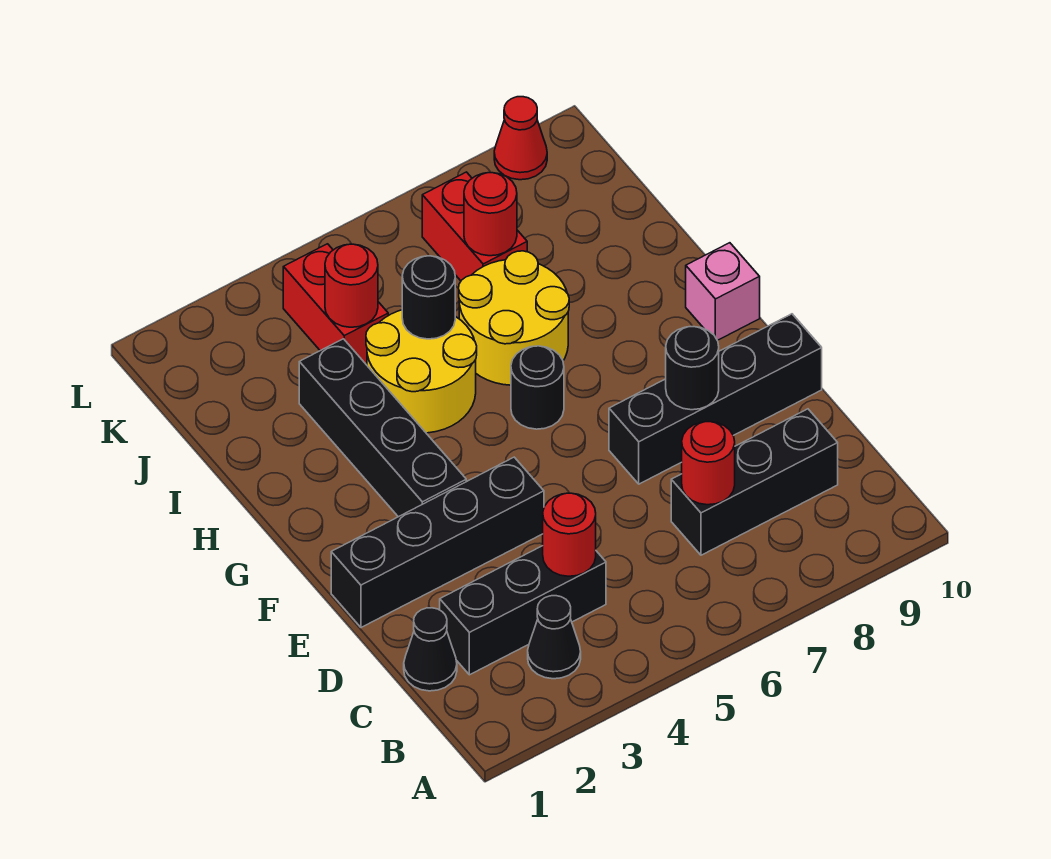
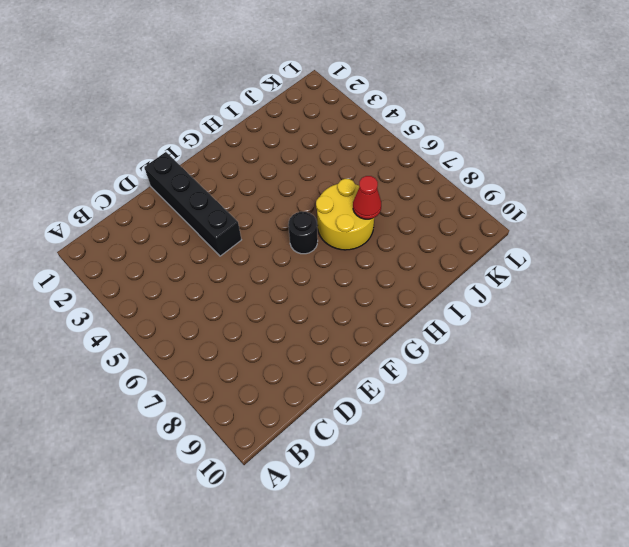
red 1x1 cone [353,176,381,219] -> red 1x1 cone moved to [494,97,547,180]
none -> black 1x1 cone [528,596,581,679]
none -> black 1x1 cone [404,608,457,691]
none -> black 1x3 brick [440,546,606,675]

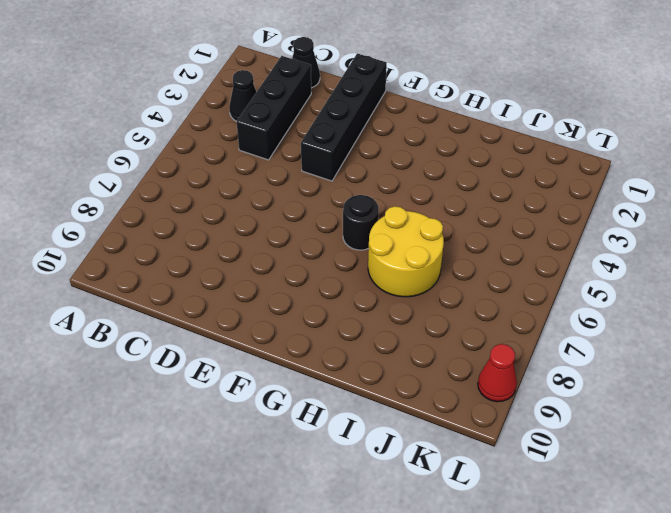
none -> black 1x3 brick [671,409,838,555]
none -> black 1x4 brick [609,314,822,484]
none -> black 1x4 brick [299,339,466,517]

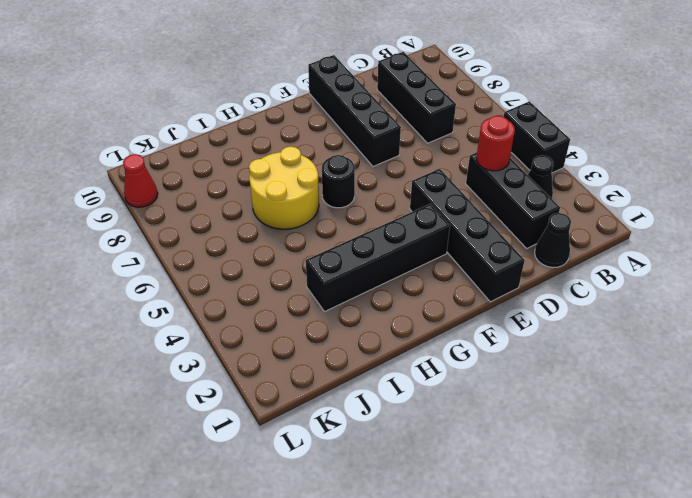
black 1x2 brick [504,101,570,173] -> none
none -> pink 1x1 brick [686,243,760,341]
none -> yellow 2x2 round brick [366,310,477,433]
none -> red 1x2 brick [283,244,388,365]

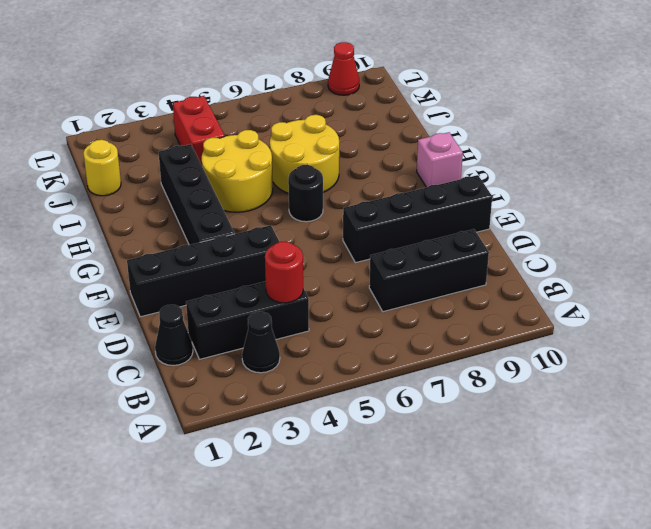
yellow 1x1 round brick [83,140,121,196] -> none
none -> red 1x2 brick [422,172,527,281]
none -> red 1x1 round brick [682,422,735,505]
none -> black 1x1 round brick [666,327,719,410]

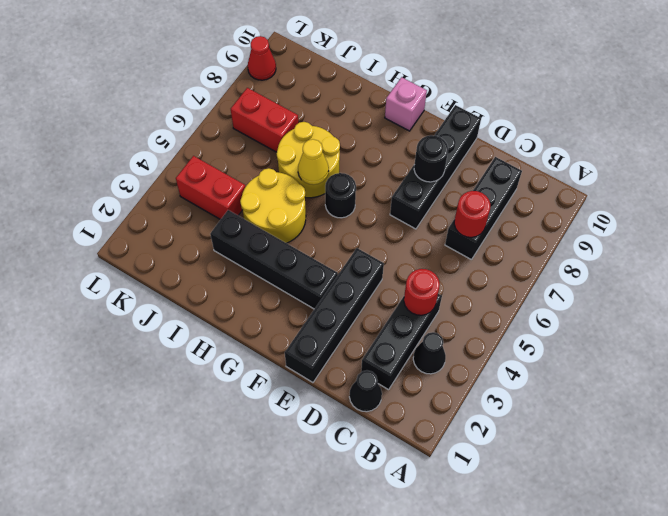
yellow 1x1 cone [298,139,329,185] -> none
none -> black 1x1 round brick [402,256,455,339]
none -> red 1x1 round brick [325,244,378,327]
none -> red 1x1 round brick [464,173,517,256]

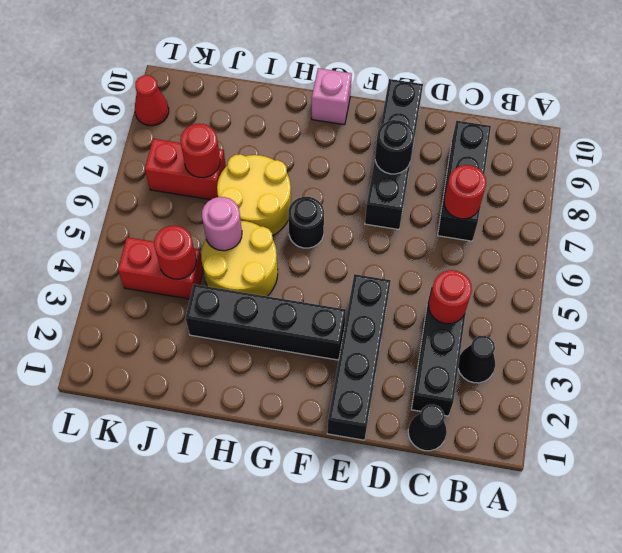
pink 1x1 round brick [202,197,242,251] -> black 1x1 round brick [402,256,455,339]

